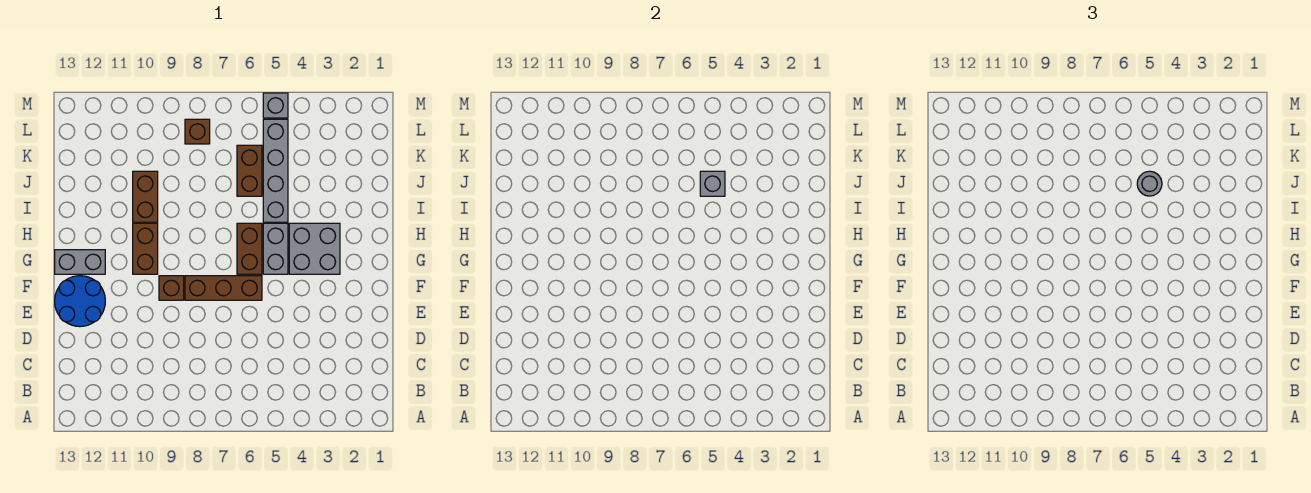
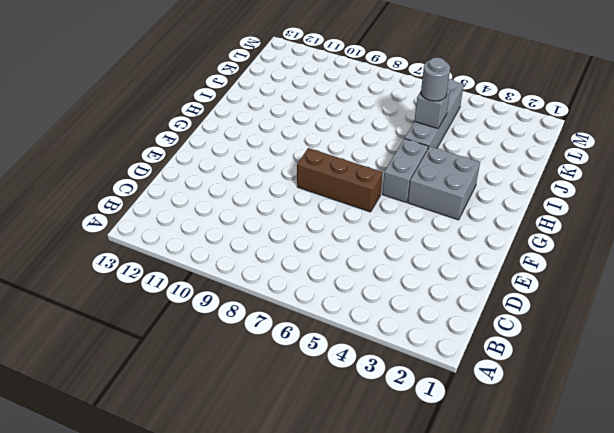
none -> blue 2x2 round brick [55,276,105,327]
none -> brown 1x1 brick [159,276,184,300]
none -> brown 1x2 brick [237,223,262,274]

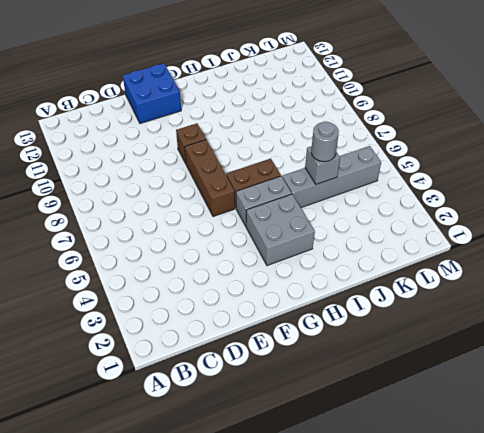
blue 2x2 brick [123,63,181,124] -> blue 2x2 round brick [55,276,105,327]
none -> brown 1x2 brick [133,223,158,274]
none -> grey 1x2 brick [55,250,105,274]
none -> brown 1x2 brick [133,171,158,222]

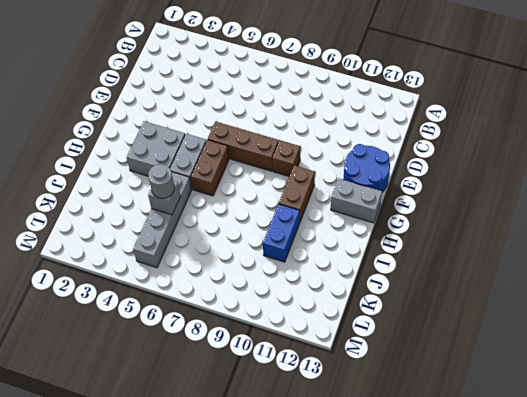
blue 1x2 brick [263,204,300,262] -> brown 1x2 brick [133,171,158,222]
none -> brown 1x2 brick [237,145,262,196]
none -> brown 1x1 brick [185,119,210,144]
none -> grey 1x1 brick [263,93,288,118]

